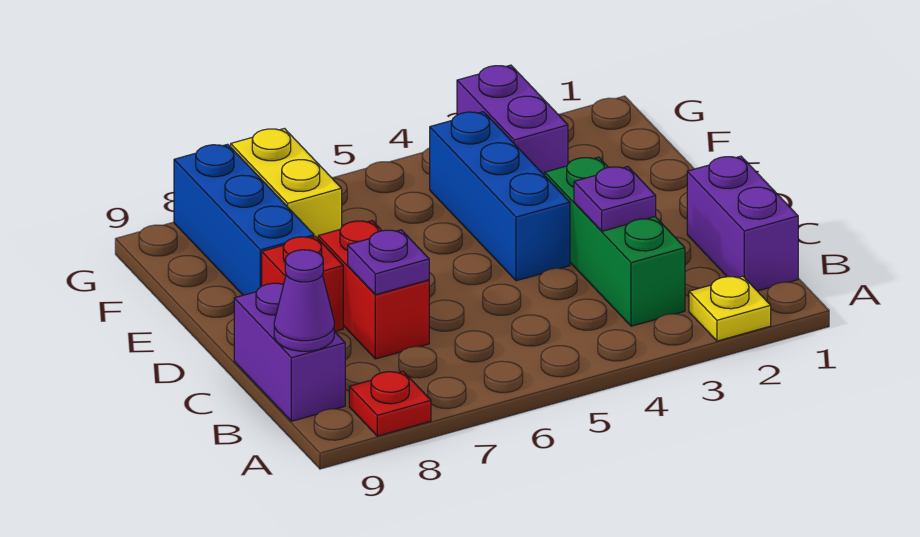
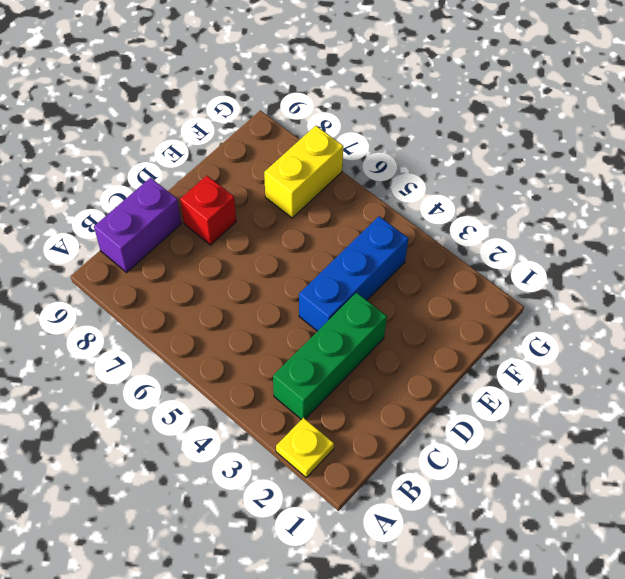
none -> red 1x1 plate [349,371,431,436]
none -> purple 1x2 brick [687,156,798,291]
none -> red 1x2 brick [318,221,429,359]

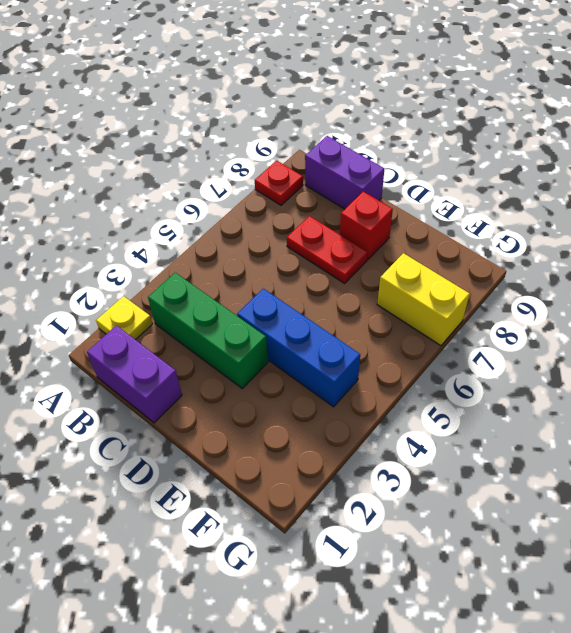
red 1x2 plate [287,216,368,283] -> red 1x2 brick [318,221,429,359]
none -> blue 1x3 brick [174,144,314,295]
none -> purple 1x2 brick [457,65,568,176]
none -> purple 1x1 cone [274,250,334,351]

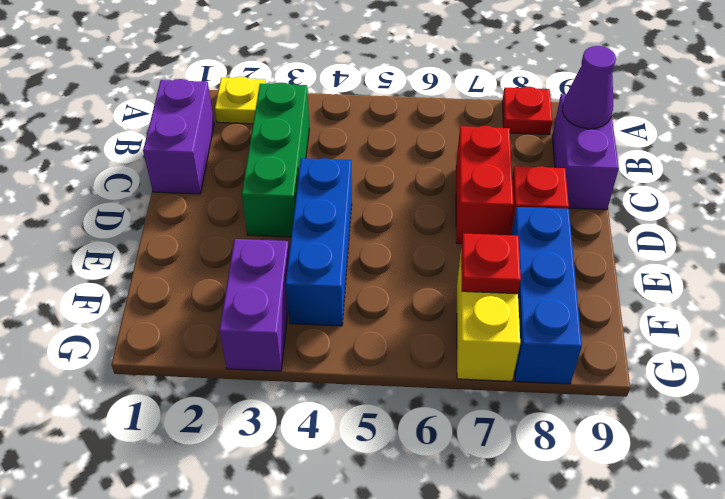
red 1x1 plate [461,233,521,294] -> none
none -> purple 1x1 plate [574,166,656,231]
none -> purple 1x1 plate [348,230,429,295]

